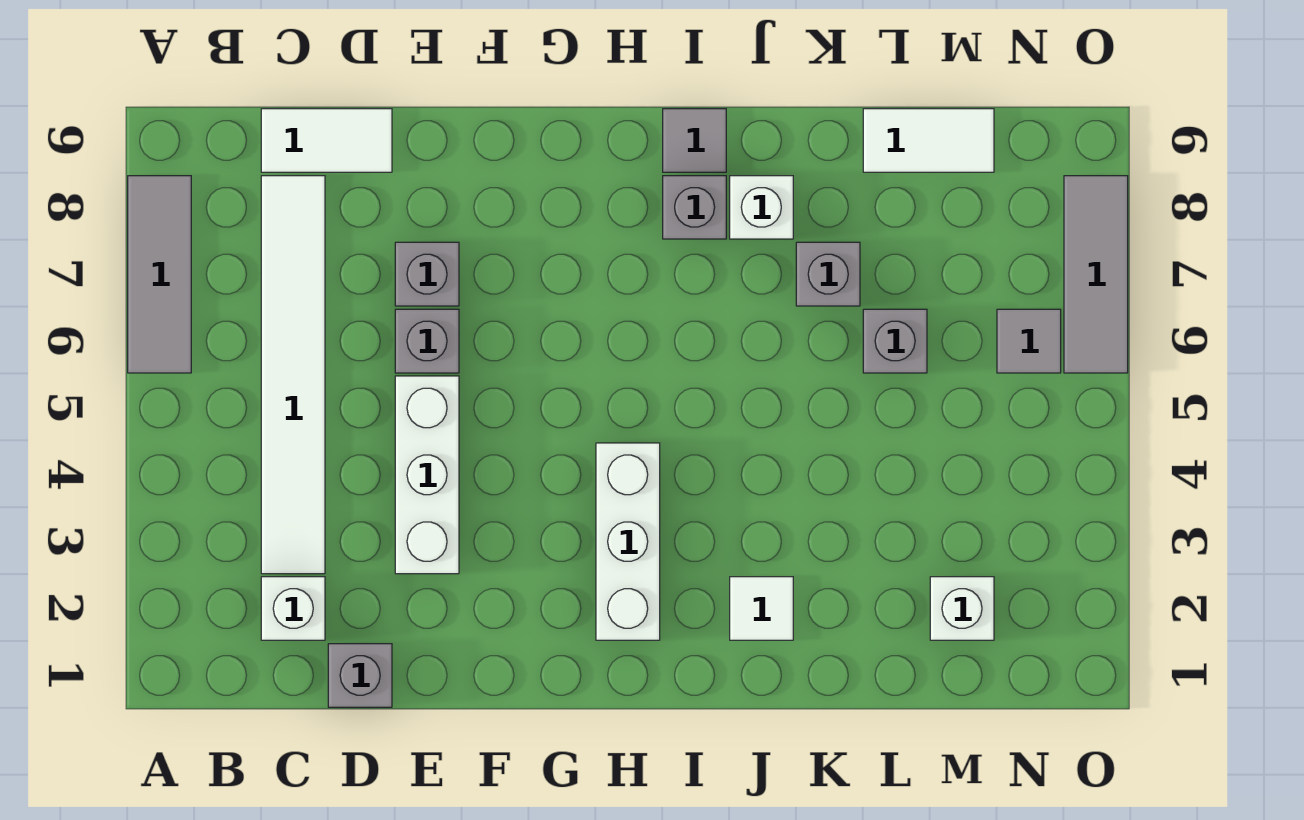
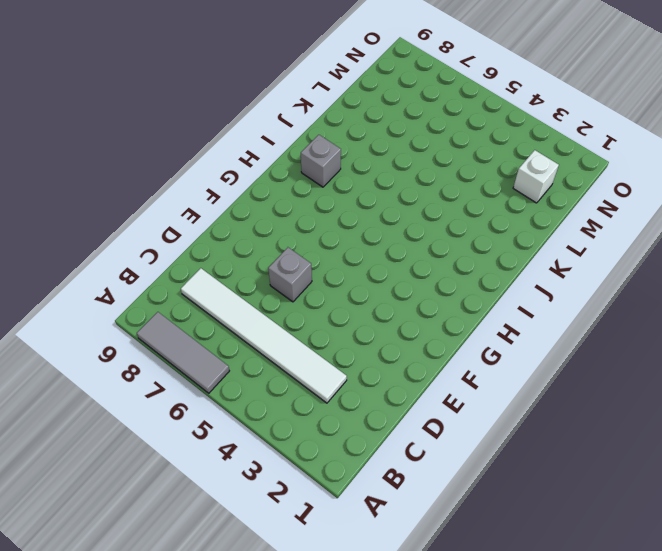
none -> white 1x1 brick [261,577,325,640]
none -> white 1x2 tile [261,109,392,172]
none -> grey 1x1 brick [328,644,392,707]

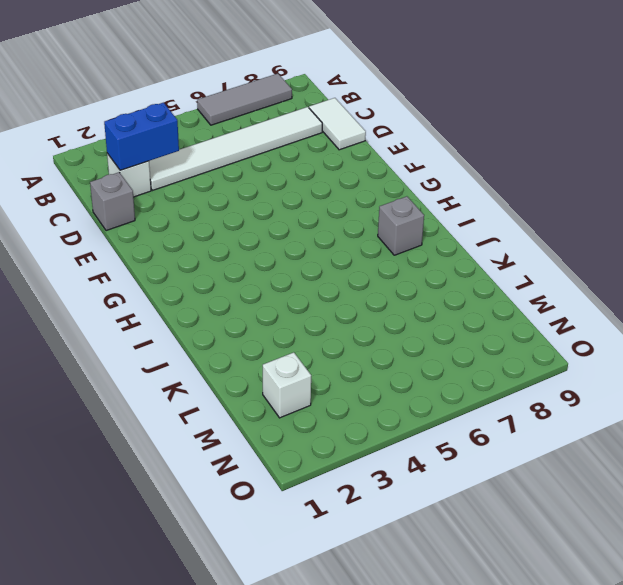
blue 1x2 brick [104,103,179,170] -> none
none -> white 1x3 brick [395,376,459,574]
none -> grey 1x1 brick [395,309,459,373]
none -> grey 1x1 brick [395,242,459,306]

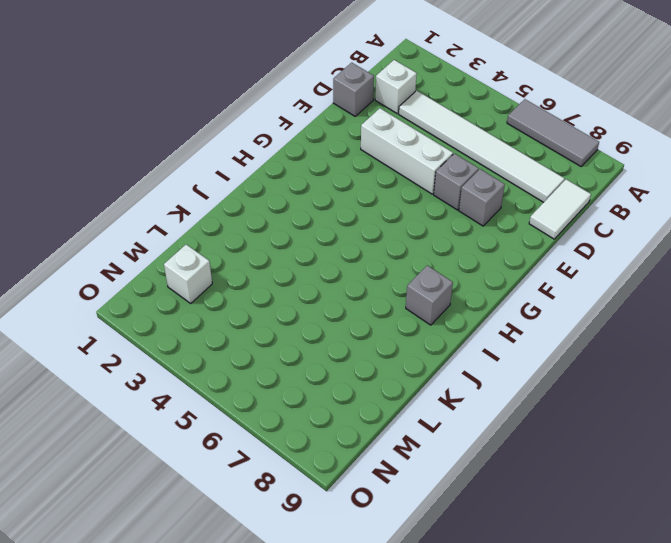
none -> white 1x3 brick [596,443,660,640]
none -> grey 1x1 tile [663,109,726,172]
none -> white 1x1 tile [730,577,793,640]

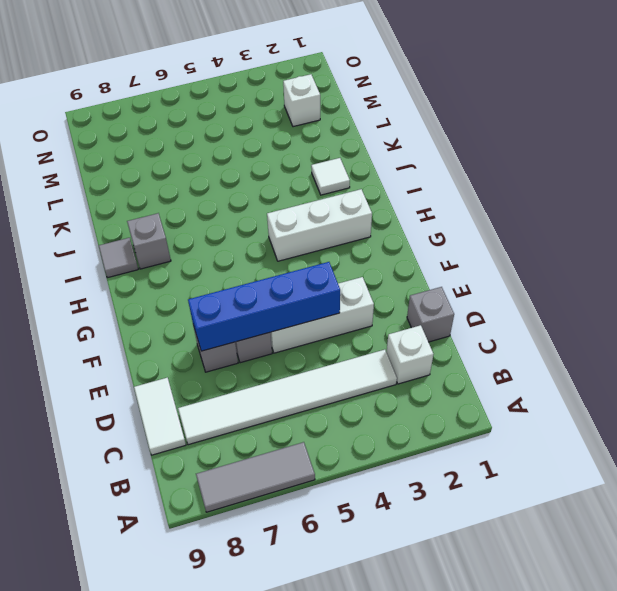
blue 1x4 brick [188,262,340,351] -> none
none -> white 1x1 brick [730,176,793,239]
none -> grey 1x1 brick [796,242,860,306]
none -> grey 1x1 brick [863,309,927,373]

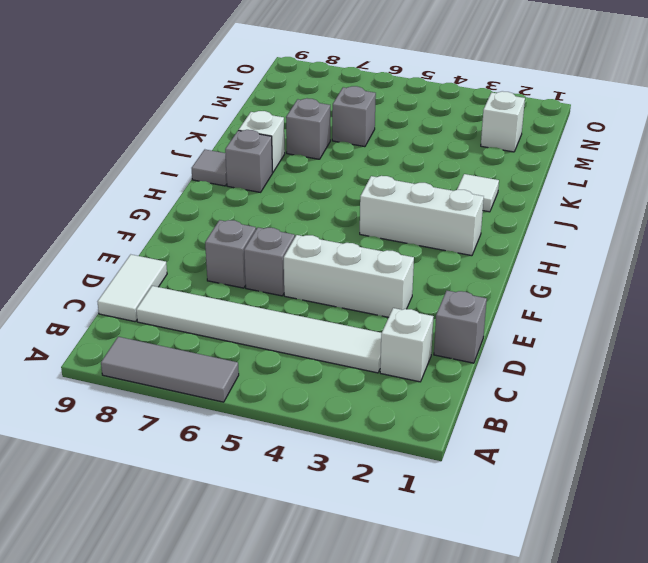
none -> white 1x2 tile [863,109,994,172]
none -> grey 1x1 tile [997,309,1061,373]
none -> grey 1x3 tile [1064,176,1128,373]

